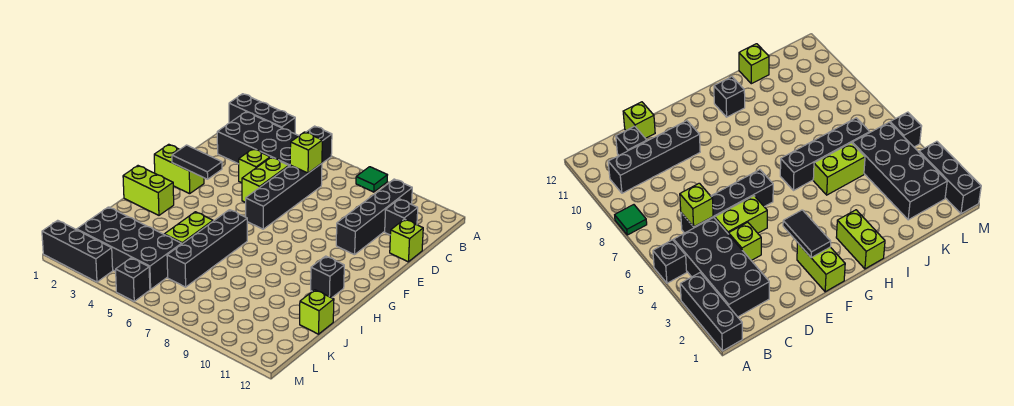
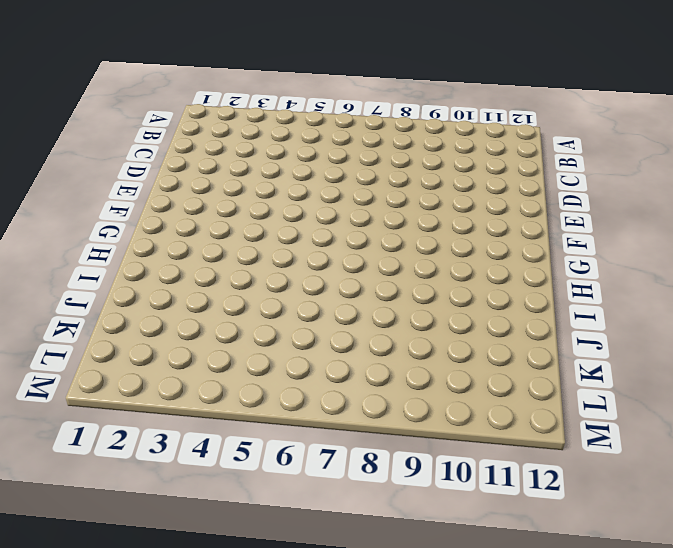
none -> black 1x3 brick [229,94,295,134]
none -> black 1x1 brick [306,126,332,163]
none -> green 1x1 tile [356,167,387,192]

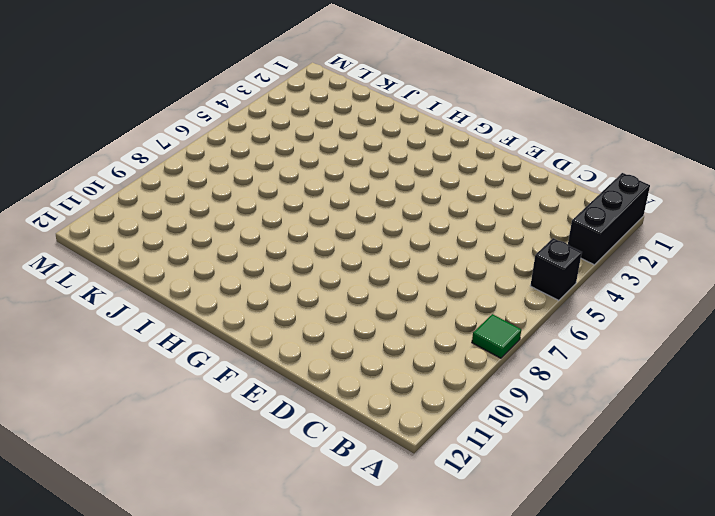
none -> black 2x4 brick [217,112,298,166]
none -> black 1x4 brick [336,179,412,255]
none -> black 1x4 brick [246,164,322,229]

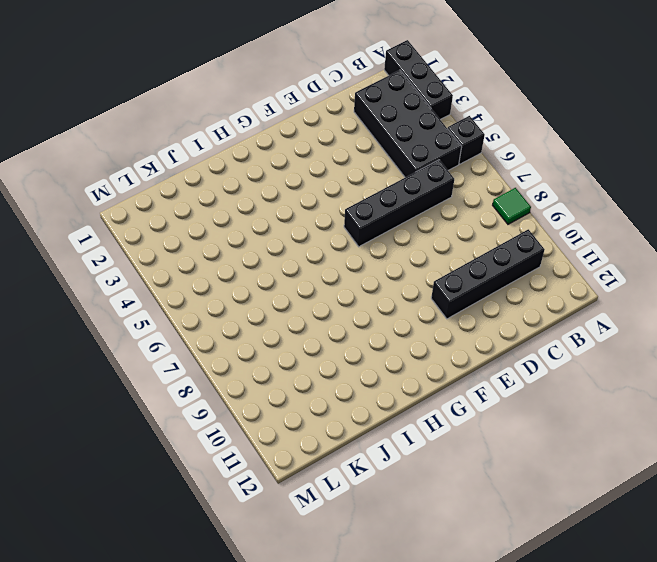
none -> black 1x1 brick [385,199,418,235]
none -> lime 1x1 brick [239,149,270,183]
none -> lime 1x2 brick [242,157,289,203]

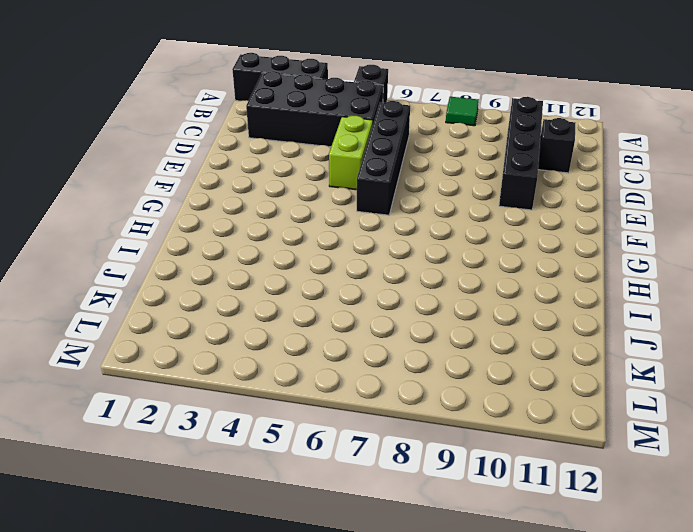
none -> lime 1x1 brick [239,149,270,183]
none -> lime 1x1 brick [390,219,423,262]
none -> lime 1x2 brick [154,144,204,194]

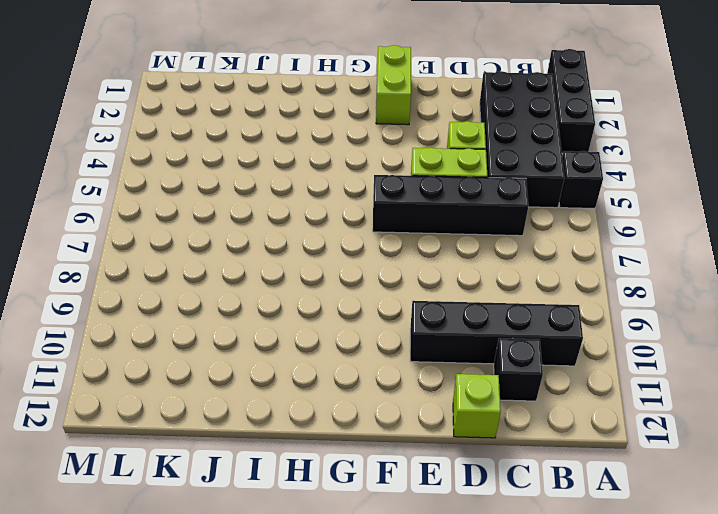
none -> green 1x1 tile [356,167,387,192]
none -> lime 1x2 brick [123,166,174,215]
none -> black 1x4 brick [167,210,247,287]

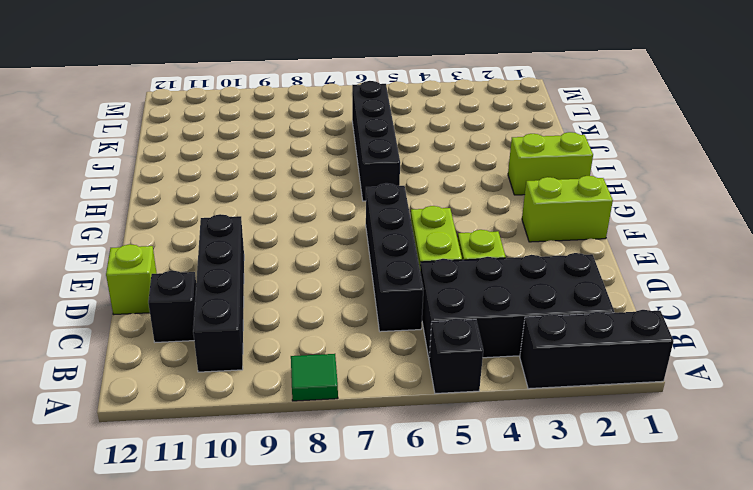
none -> black 1x1 brick [311,256,344,298]
none -> lime 1x2 brick [164,212,213,244]
none -> lime 1x1 brick [300,290,334,334]

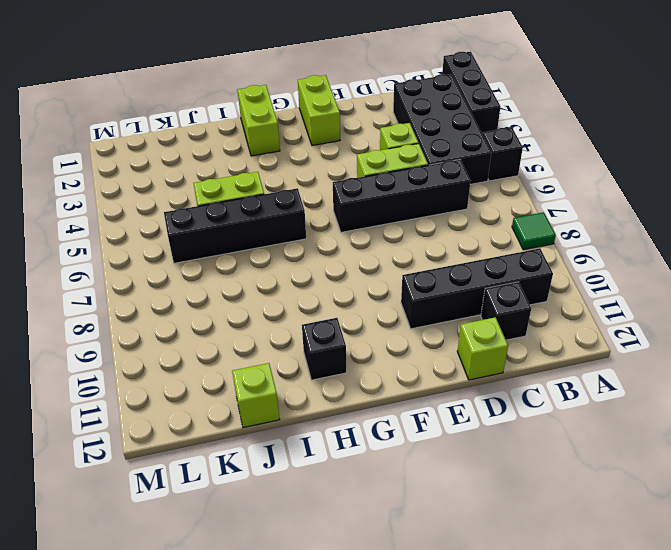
none -> black 2x4 brick [77,207,181,289]
none -> black 1x3 brick [42,220,113,282]
none -> black 1x1 brick [116,258,150,301]

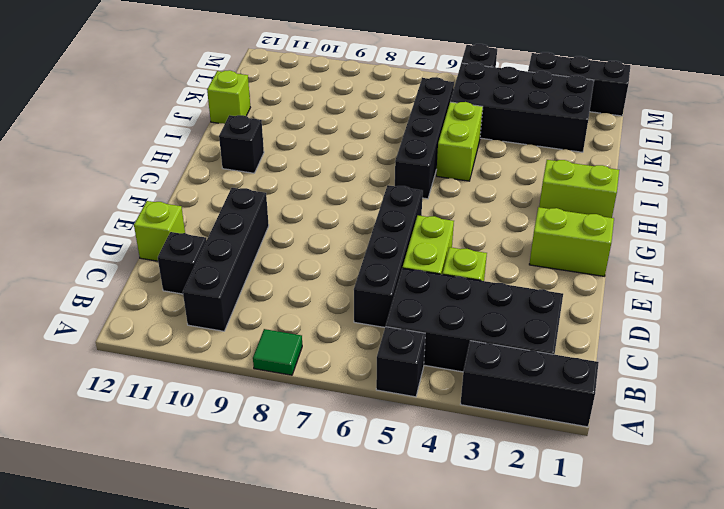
none -> lime 1x1 brick [290,132,322,173]
none -> black 1x2 tile [172,145,222,179]

